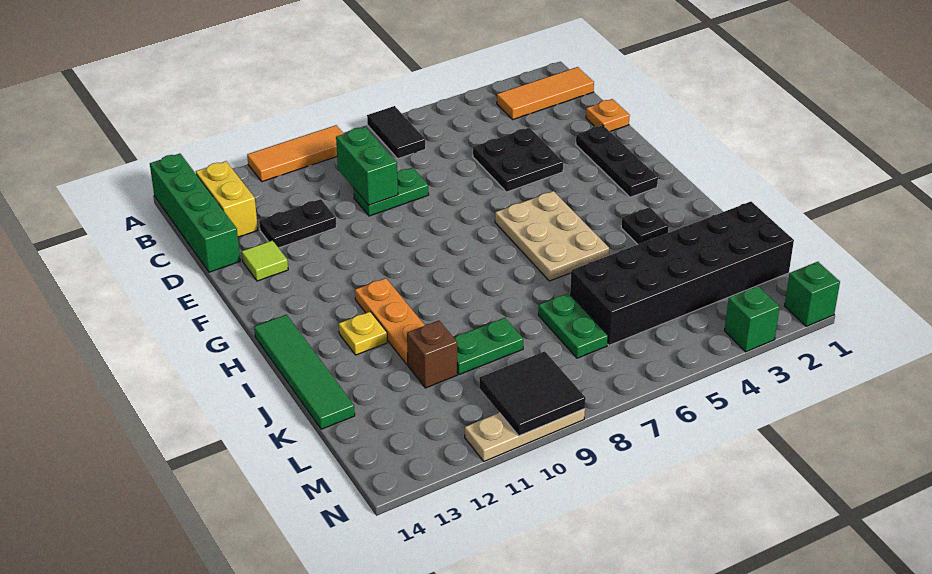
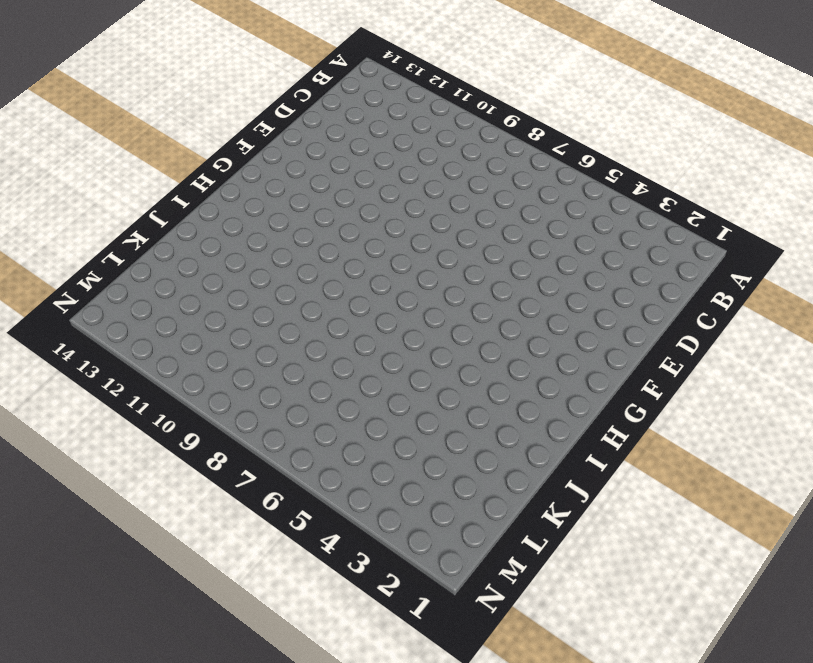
none -> black 1x2 tile [367,106,426,159]
none -> orange 1x3 tile [247,125,344,182]
none -> green 1x4 brick [150,154,240,272]

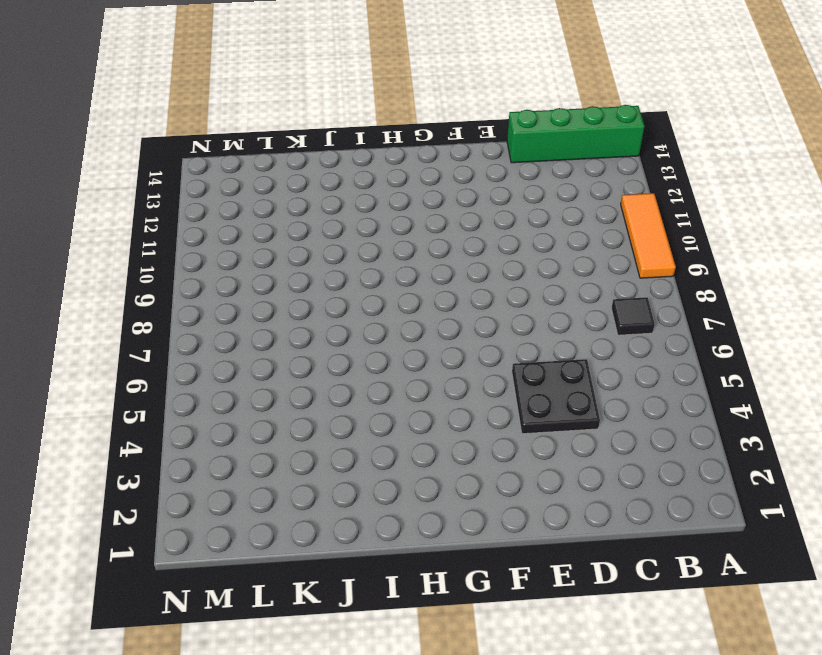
black 1x1 tile [611,297,655,335] -> black 1x2 tile [367,106,426,159]
none -> orange 1x3 tile [497,67,594,119]
none -> yellow 1x2 brick [196,161,258,237]
none -> orange 1x1 plate [586,99,630,131]

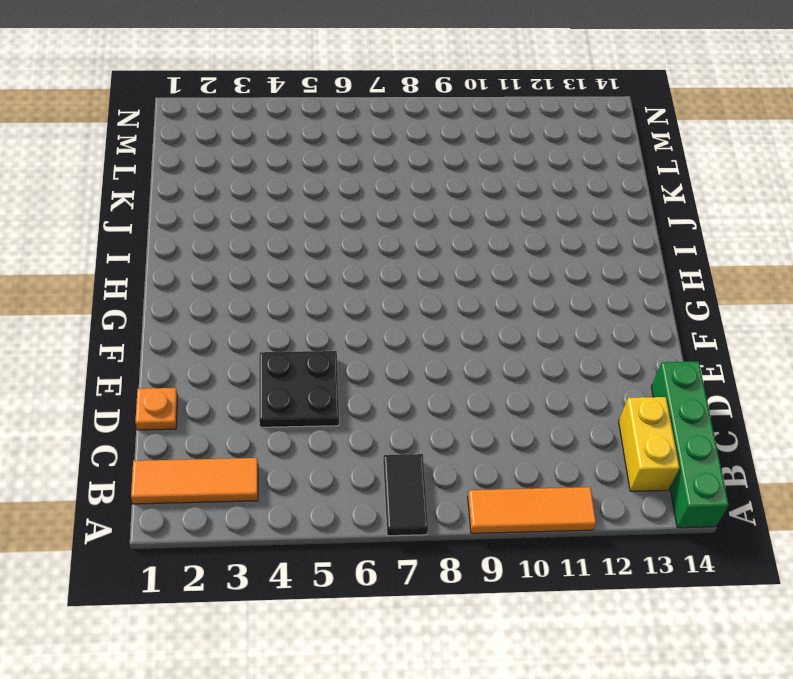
none -> green 1x2 plate [353,168,429,216]
none -> black 1x2 plate [259,199,336,248]
none -> black 1x3 plate [576,125,658,197]

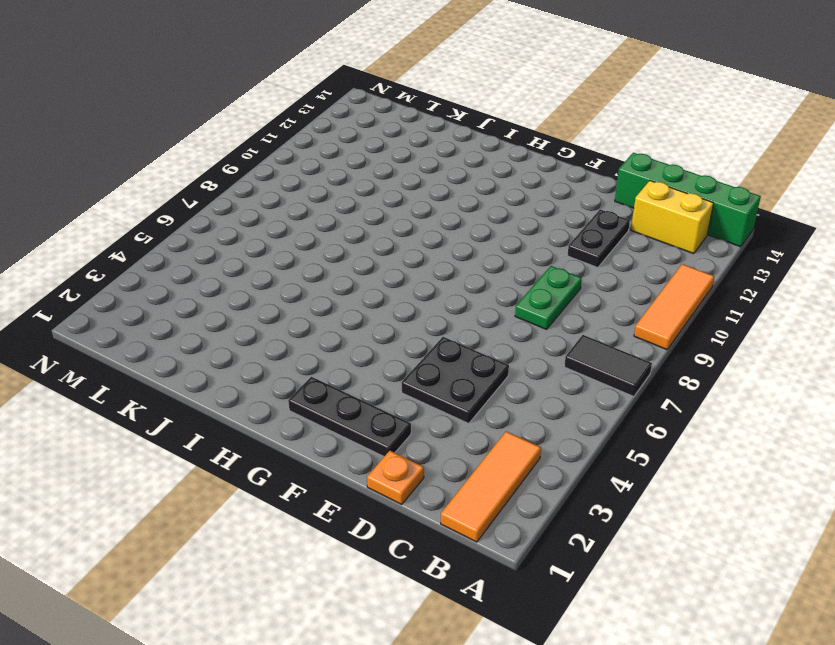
none -> lime 1x1 tile [242,241,288,281]
none -> tan 2x3 plate [495,191,609,281]
none -> orange 1x3 plate [355,278,425,365]

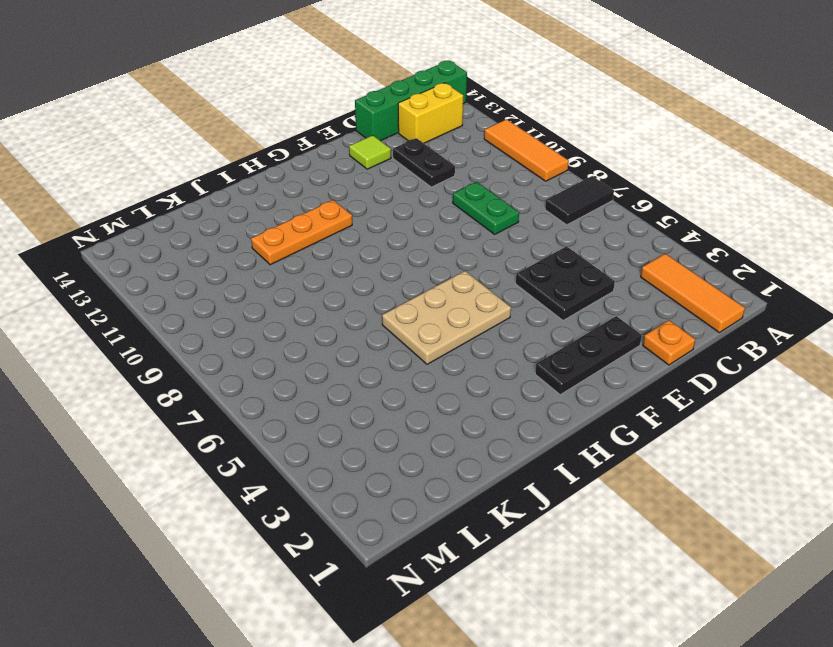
none -> green 1x4 tile [254,315,355,429]
none -> black 1x1 plate [621,207,669,244]
none -> yellow 1x1 plate [339,312,387,355]

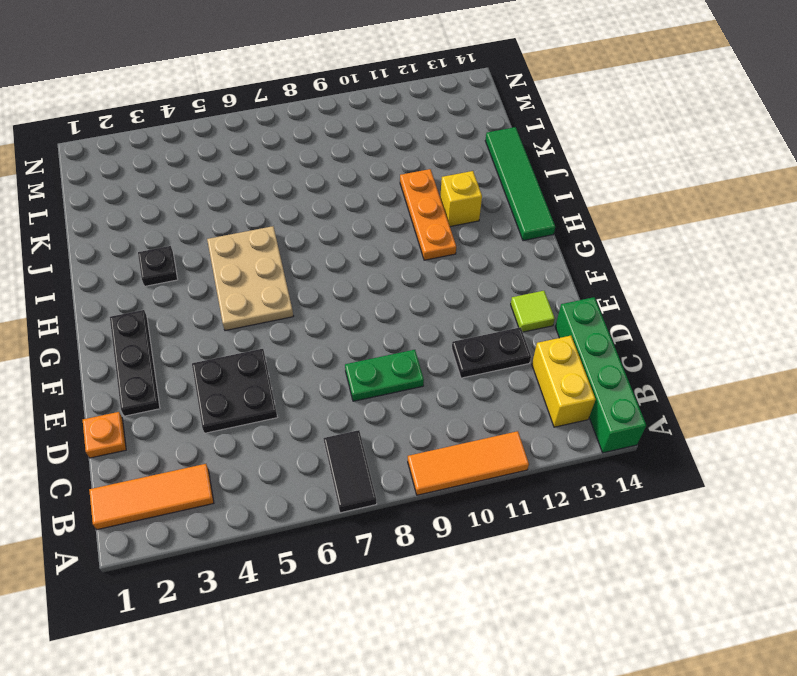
yellow 1x1 brick [440,171,482,227] -> yellow 1x1 plate [339,312,387,355]
none -> black 2x6 brick [570,202,794,345]
none -> green 1x2 plate [538,293,608,358]
none -> green 1x2 plate [454,318,523,375]

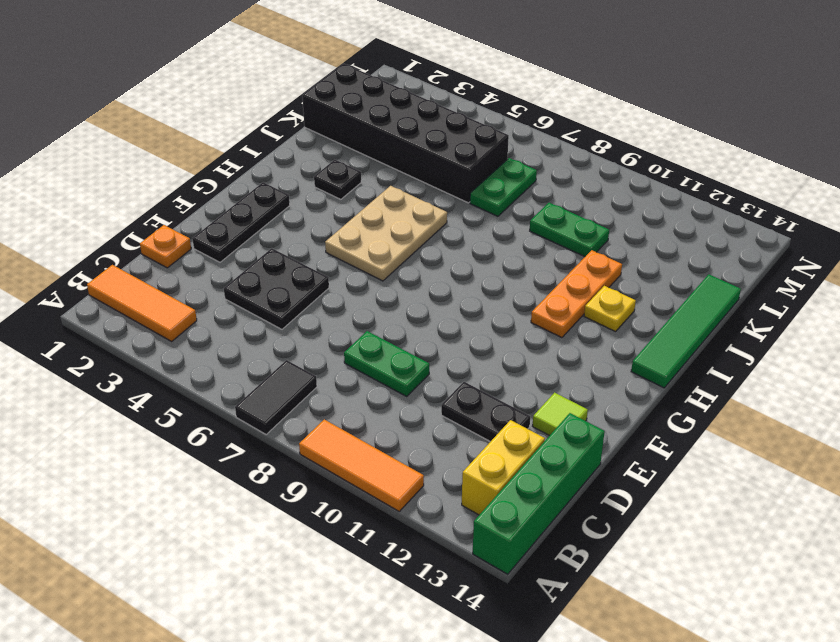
none -> brown 1x1 brick [407,321,457,388]
none -> green 1x1 brick [785,262,840,326]
none -> green 1x1 brick [724,286,780,352]

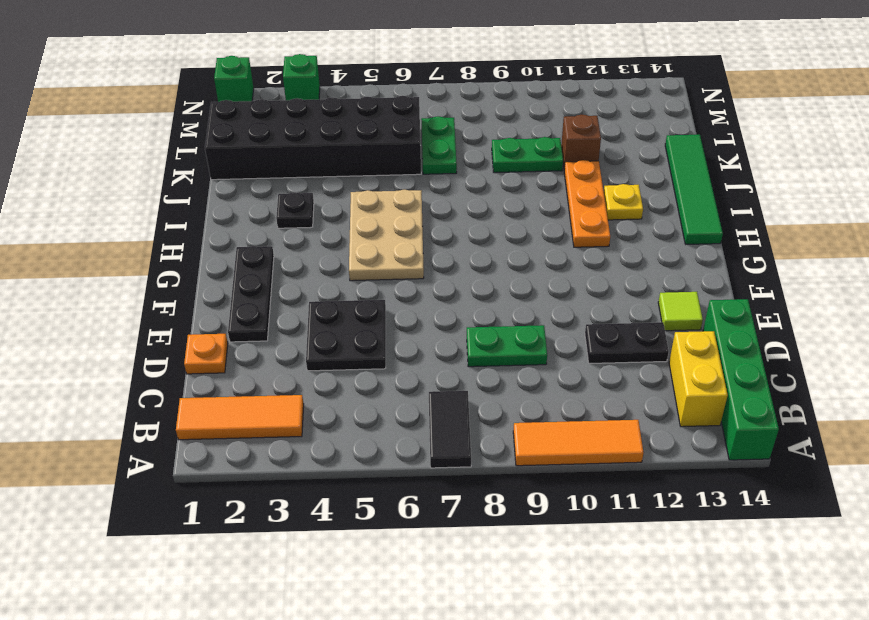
none -> tan 1x3 plate [465,409,585,461]
none -> green 1x2 brick [336,127,398,205]
none -> black 2x2 tile [479,351,586,436]

